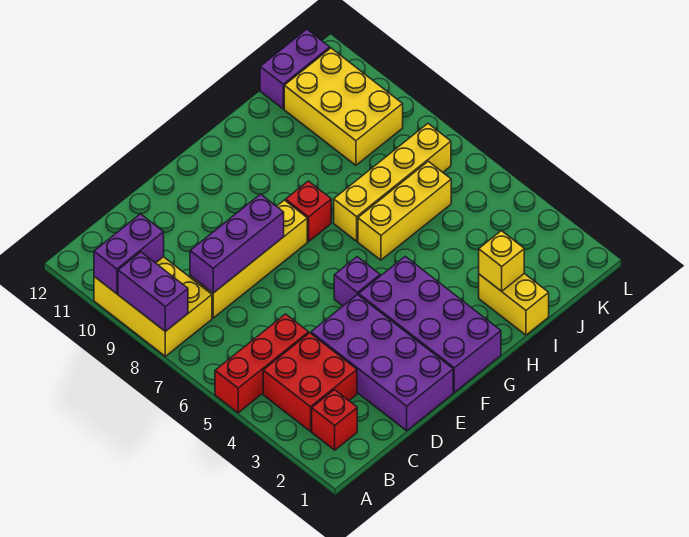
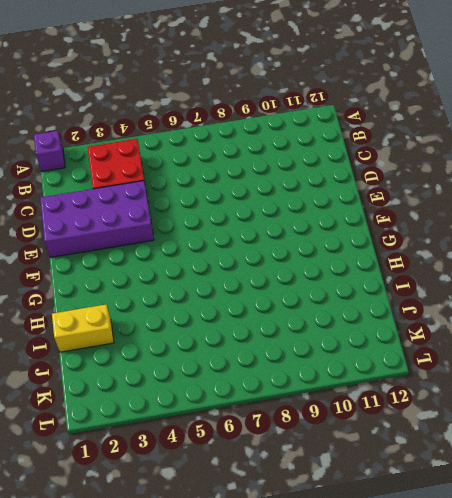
purple 1x1 brick [34,131,65,172] -> purple 1x1 brick moved to [334,257,380,306]
none -> red 1x3 brick [215,314,309,413]
none -> yellow 2x3 brick [94,257,212,356]
none -> red 1x1 brick [312,390,357,450]

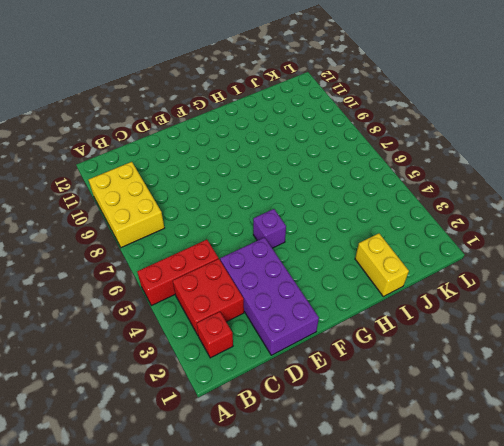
none -> yellow 1x4 brick [190,200,307,318]
none -> purple 2x4 brick [359,256,501,392]
none -> red 1x1 brick [286,181,331,242]

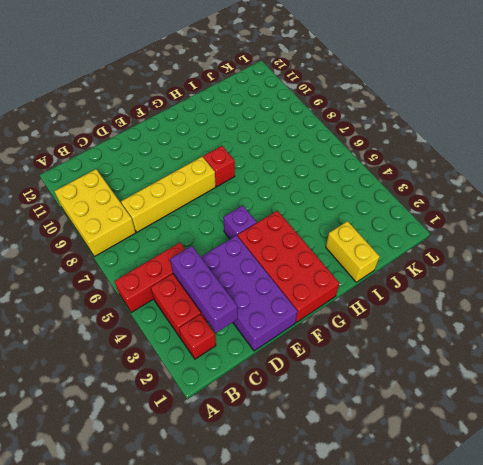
purple 1x3 brick [170,246,238,333] -> purple 1x3 brick turned to [190,194,284,293]
red 2x4 brick [238,211,339,322] -> purple 2x4 brick [359,256,501,392]
none -> yellow 1x3 brick [358,161,451,260]
none -> yellow 1x4 brick [334,124,451,241]
none -> yellow 2x3 brick [284,48,403,165]

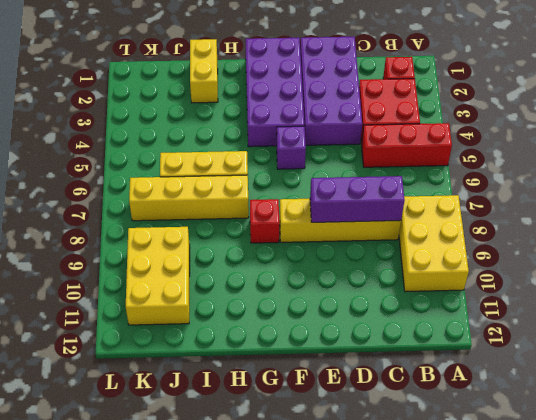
none -> purple 1x2 brick [260,29,330,109]
none -> purple 1x2 brick [118,252,188,332]
none -> purple 1x2 brick [94,214,164,294]

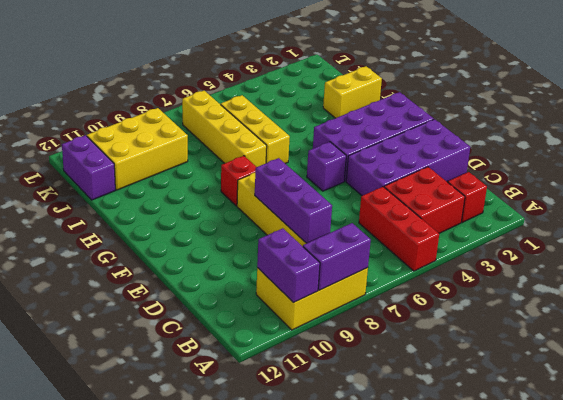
none -> yellow 1x1 brick [479,231,524,291]

